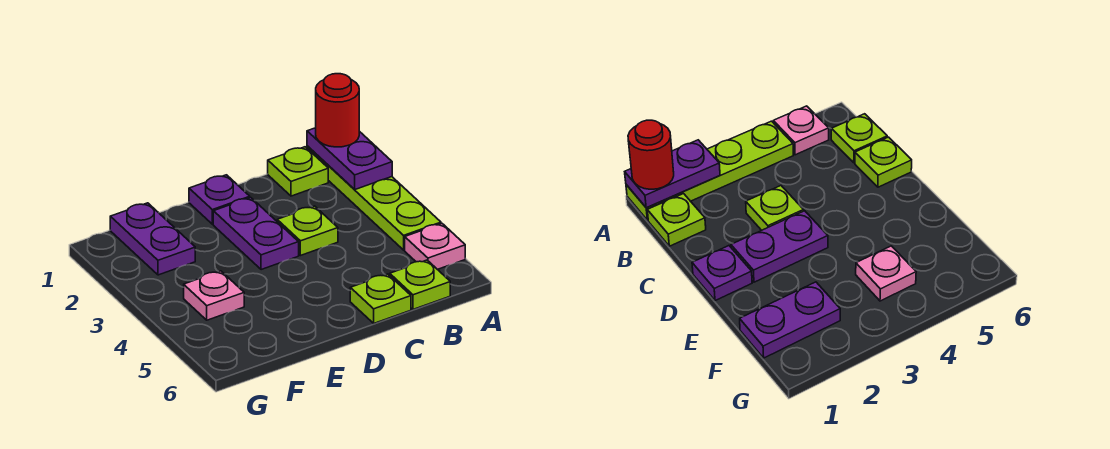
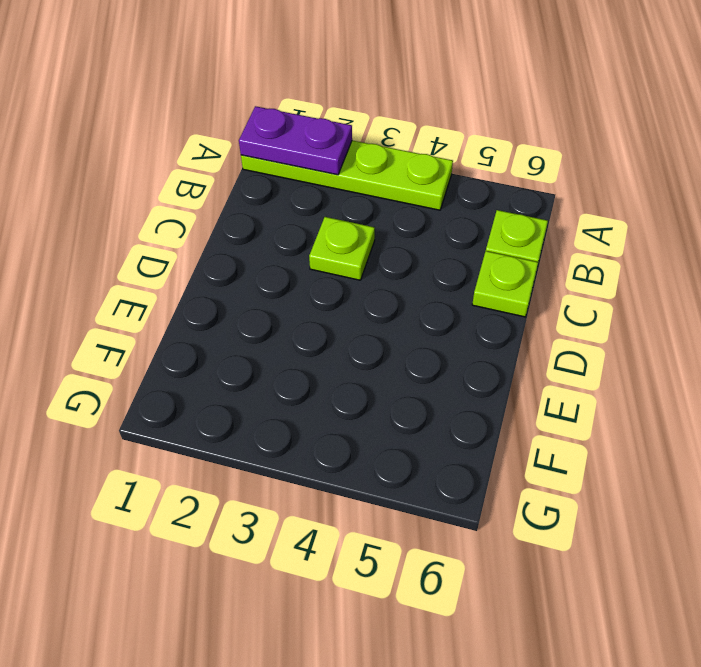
none -> pink 1x1 plate [405,223,465,269]
none -> lime 1x1 plate [268,147,328,196]
none -> purple 1x1 plate [189,175,250,224]

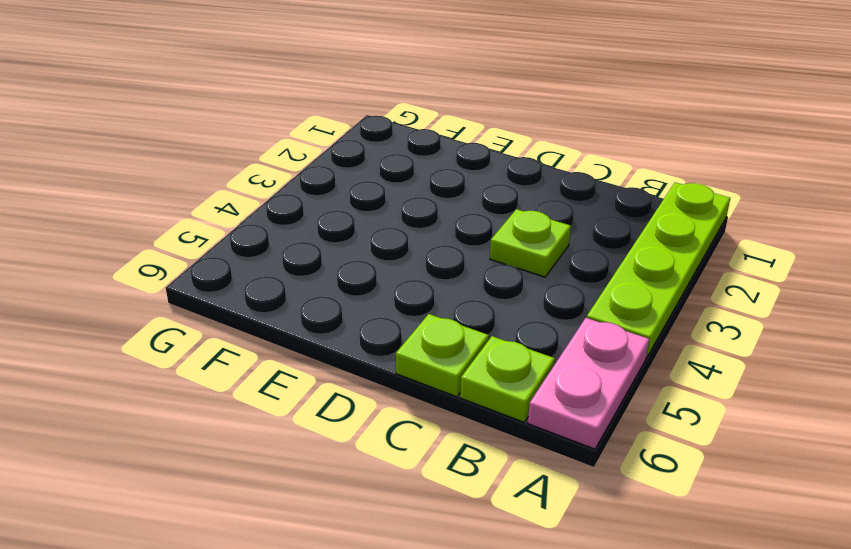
pink 1x2 plate [528,318,649,449] -> pink 1x1 plate [405,223,465,269]
none -> lime 1x1 plate [268,147,328,196]
none -> purple 1x1 plate [189,175,250,224]
none -> purple 1x2 plate [213,198,299,270]

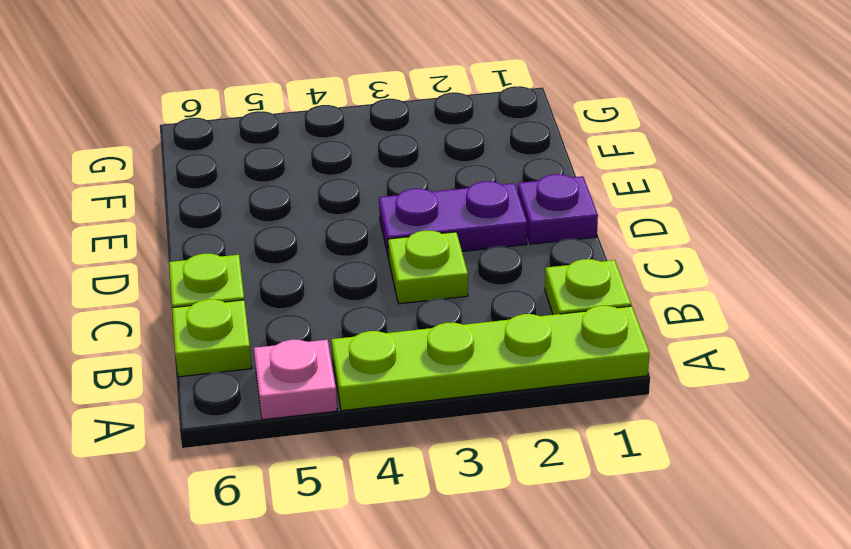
none -> purple 1x2 plate [110,203,195,275]
none -> pink 1x1 plate [184,271,244,320]
none -> purple 1x2 plate [307,128,392,190]

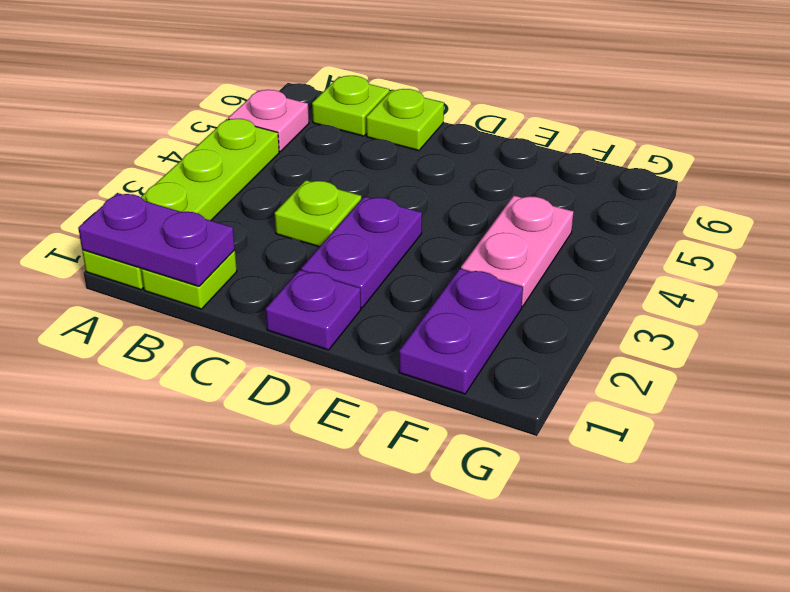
purple 1x2 plate [78,193,235,286] -> purple 1x2 plate turned to [307,128,392,190]
pink 1x2 plate [461,196,573,307] -> pink 1x1 plate [184,271,244,320]
none -> red 1x1 round brick [316,74,359,147]

